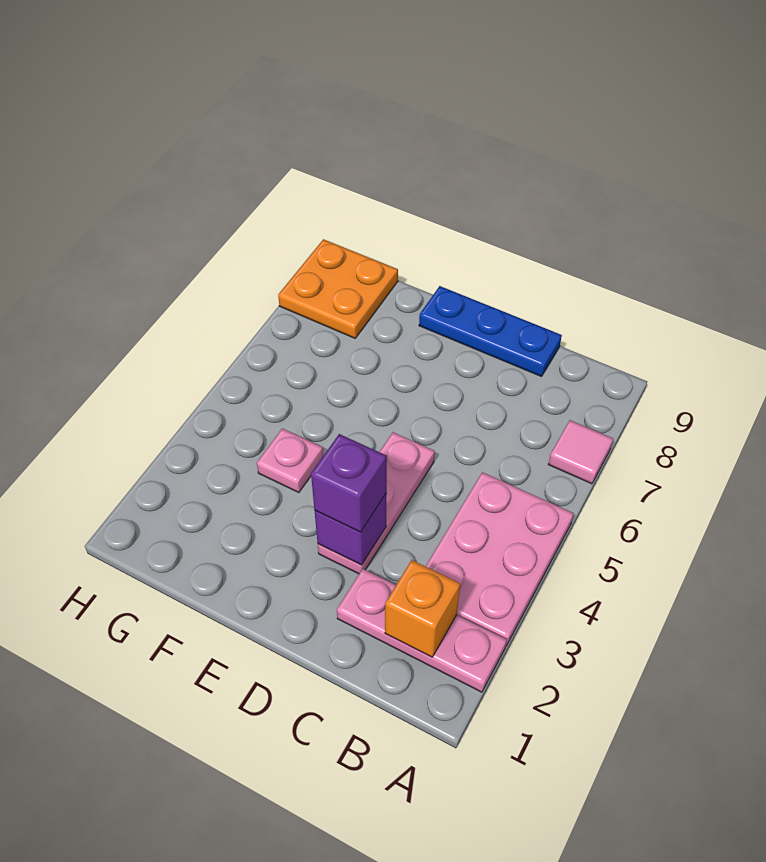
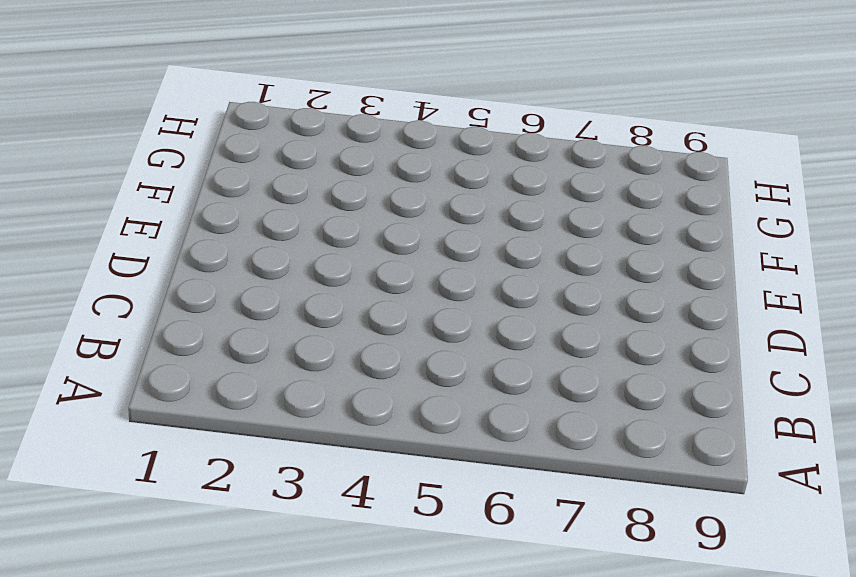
none -> pink 1x3 plate [337,569,507,692]
none -> pink 2x3 plate [426,472,574,646]

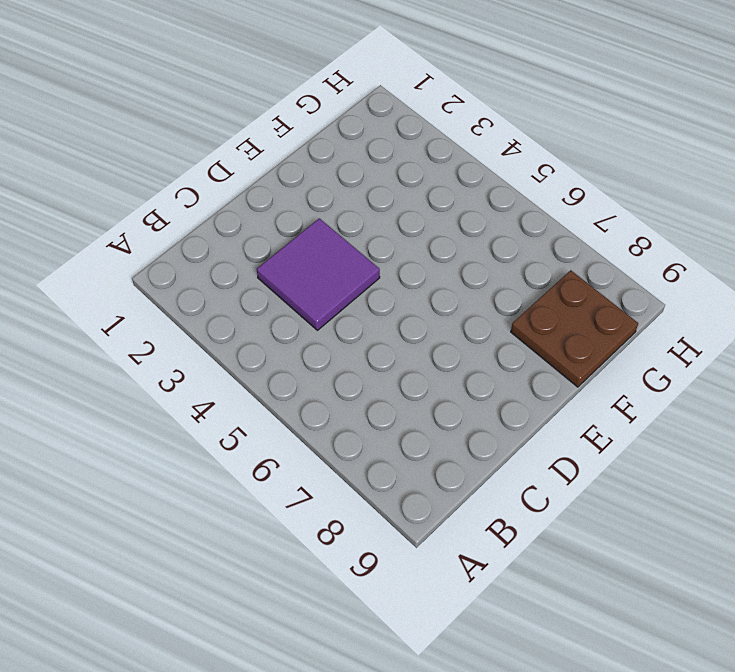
purple 2x2 tile [257,218,380,330] -> pink 1x3 plate [318,432,435,574]
brown 2x2 plate [511,270,638,387] -> orange 2x2 plate [278,239,398,338]
none -> pink 1x3 plate [337,569,507,692]
none -> pink 2x3 plate [426,472,574,646]

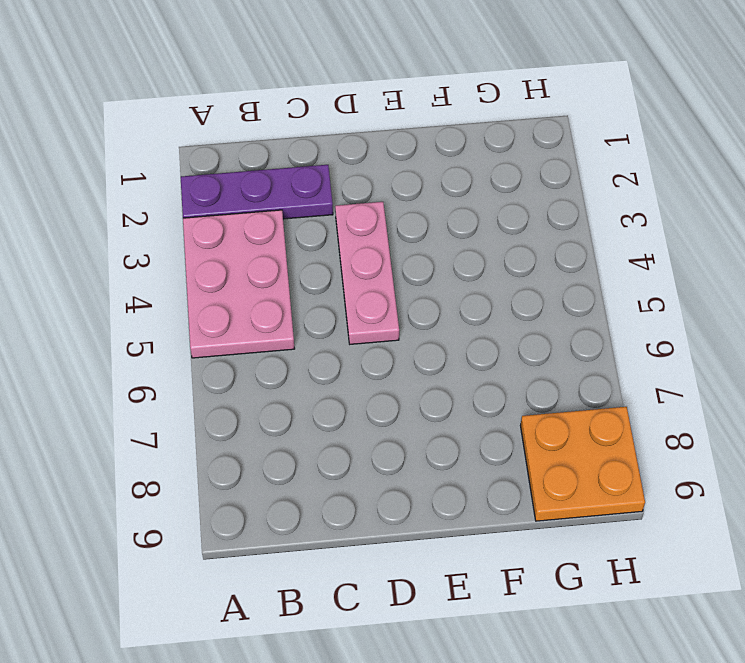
purple 1x3 plate [181,165,333,219] -> pink 1x3 plate [337,569,507,692]
none -> pink 1x1 tile [548,420,613,484]
none -> blue 1x3 plate [419,286,562,377]

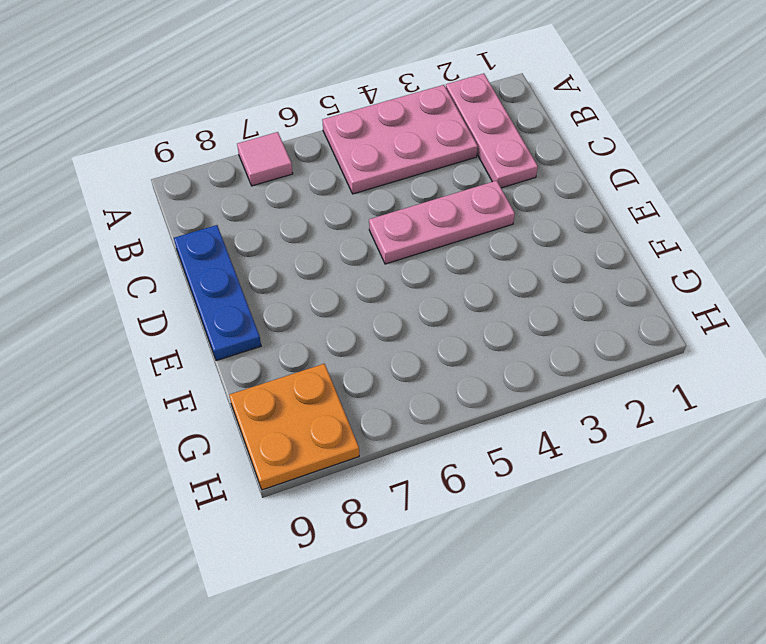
none -> pink 1x1 plate [257,428,323,493]
none -> orange 1x1 brick [385,560,460,657]

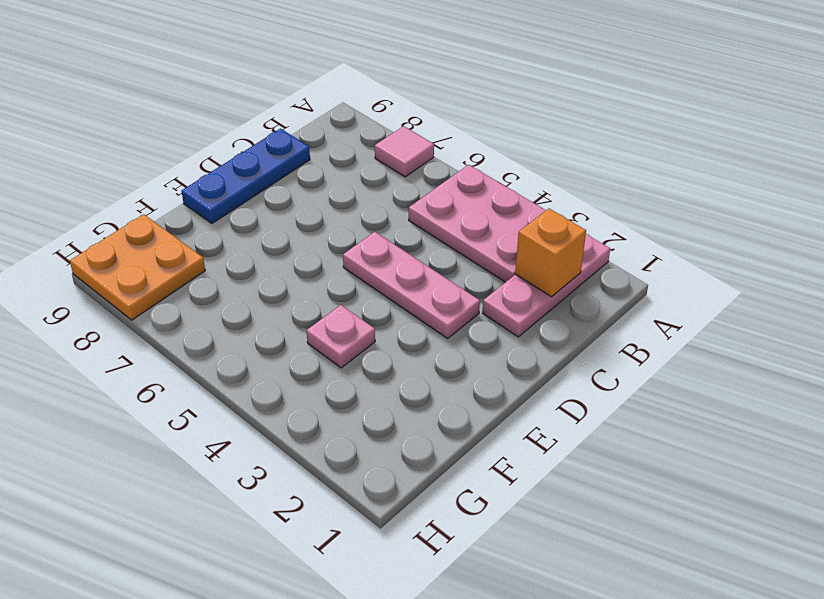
none -> purple 1x1 brick [315,493,387,565]
none -> purple 1x1 brick [311,434,387,532]

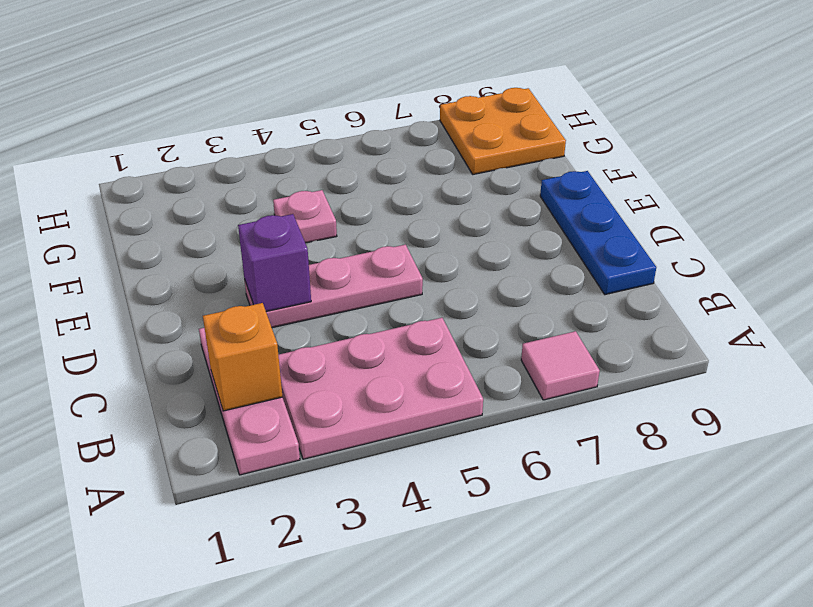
none -> purple 1x1 brick [311,434,387,532]

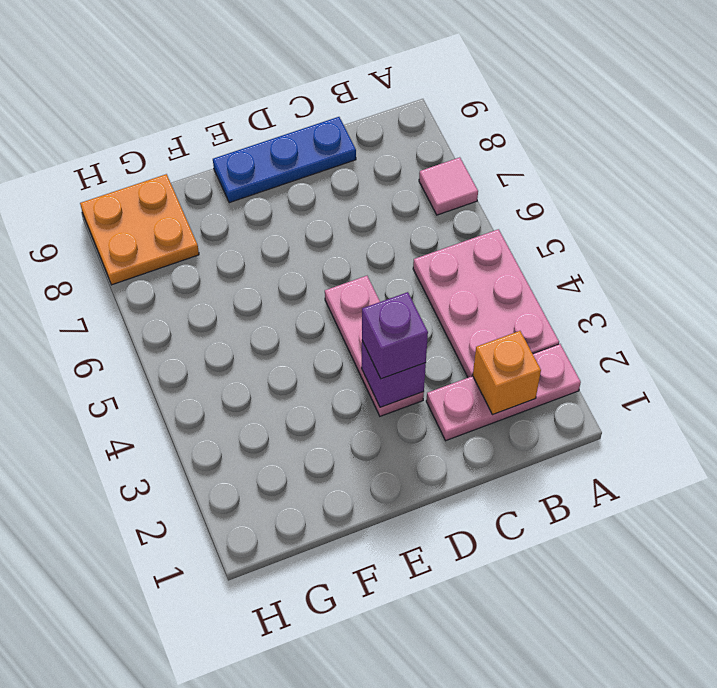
none -> pink 1x1 plate [257,428,323,493]

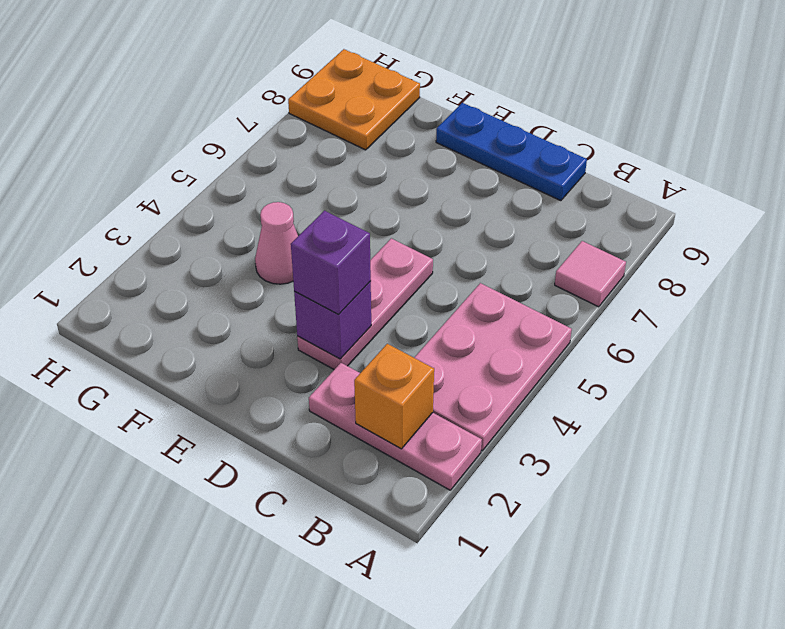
pink 1x1 cone [255,202,298,284] -> pink 1x1 plate [257,428,323,493]

